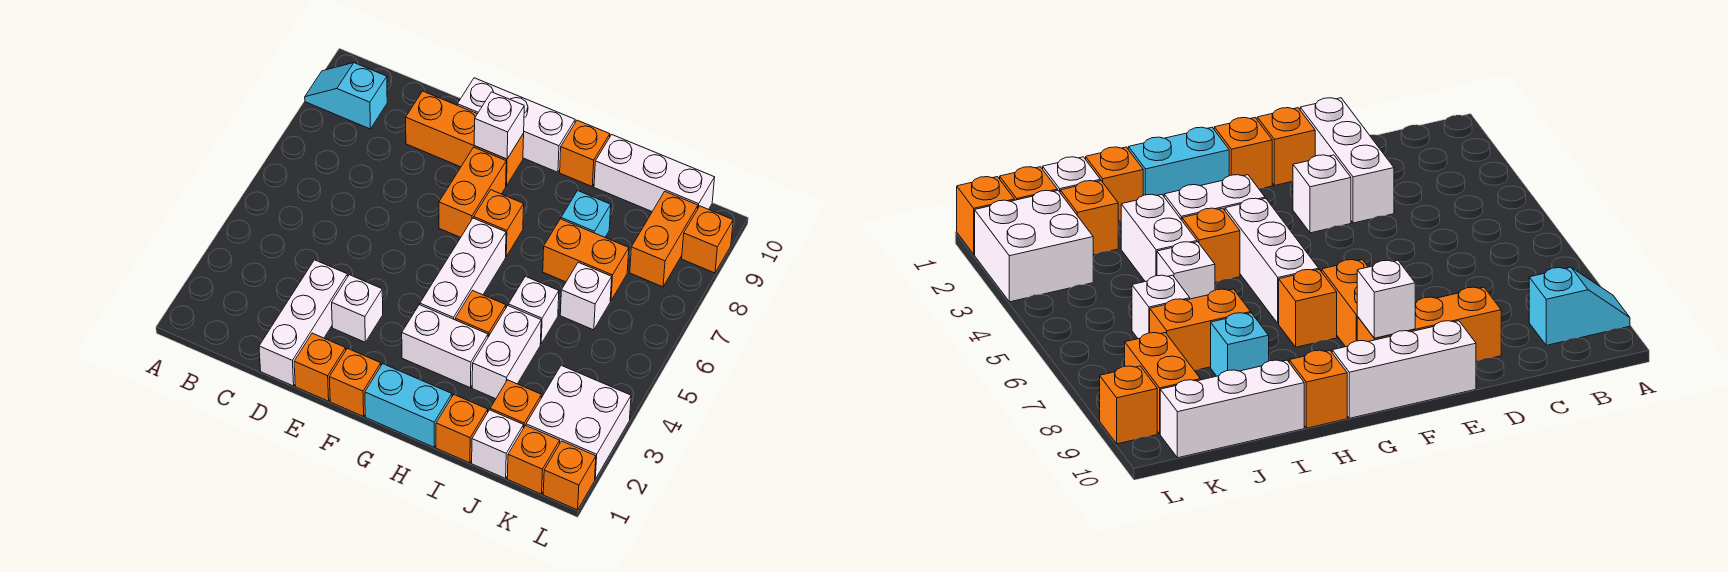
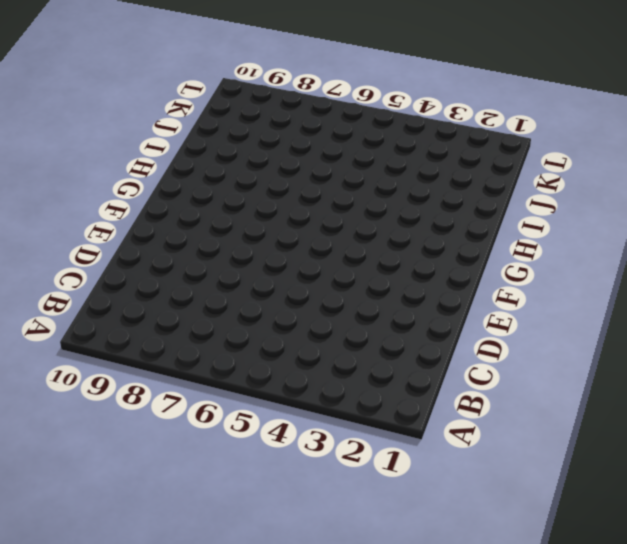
none -> cyan 1x2 slope [305,63,387,129]
none -> white 1x3 brick [259,260,348,386]
none -> orange 1x3 brick [406,91,524,186]

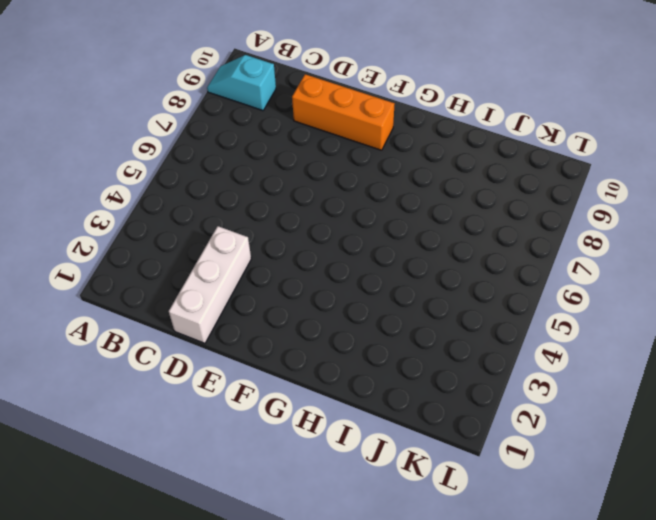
none -> orange 1x1 brick [294,333,346,401]
none -> white 1x1 brick [332,275,383,342]
none -> white 1x3 brick [457,78,575,172]

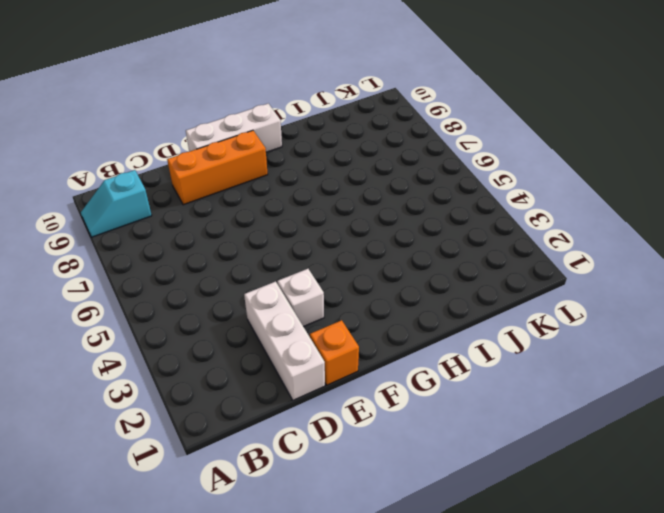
none -> orange 1x1 brick [329,348,381,417]
none -> orange 1x2 brick [439,147,506,237]
none -> cyan 1x2 brick [365,364,452,447]

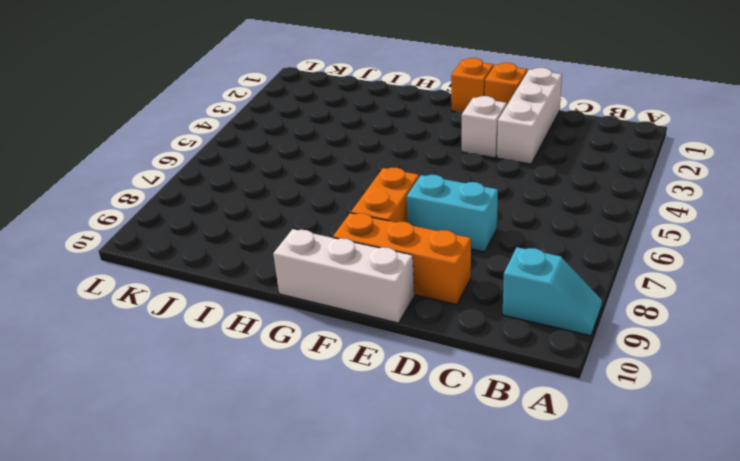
cyan 1x2 brick [407,175,498,252] -> cyan 1x2 brick moved to [365,364,452,447]
none -> white 1x2 brick [402,305,488,388]
none -> white 1x3 brick [420,218,506,320]
none -> orange 1x1 brick [474,190,524,256]

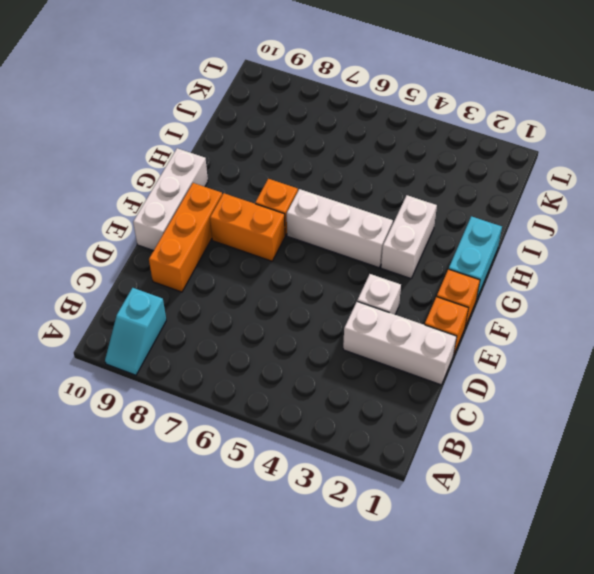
none -> orange 1x1 brick [455,291,506,337]
none -> orange 1x1 brick [560,120,610,186]
none -> orange 1x1 brick [436,395,488,463]

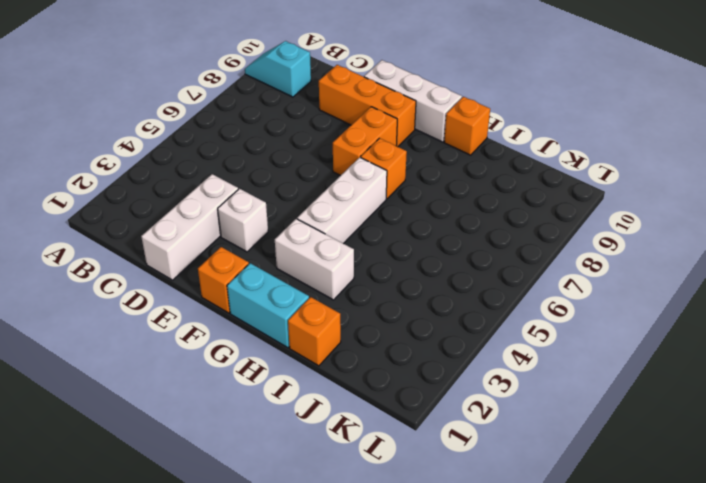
none -> orange 1x1 brick [294,333,346,401]
none -> orange 1x1 brick [455,291,506,337]
none -> white 1x2 brick [472,306,541,399]

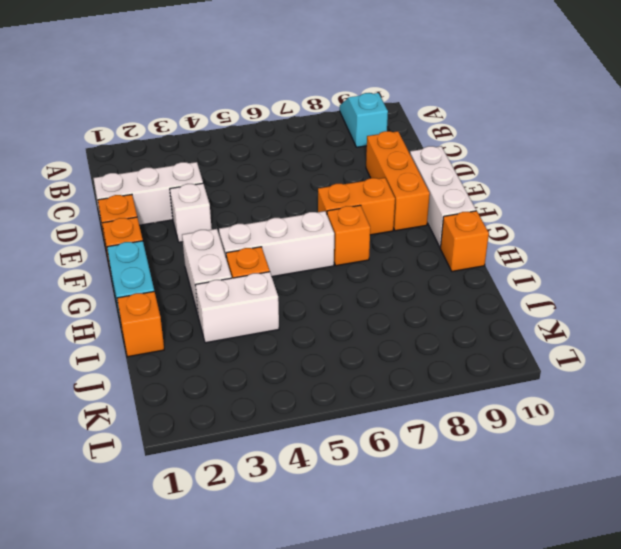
none -> white 1x1 brick [508,277,559,344]
none -> orange 1x2 brick [543,219,629,301]
none -> cyan 1x1 brick [561,191,611,237]

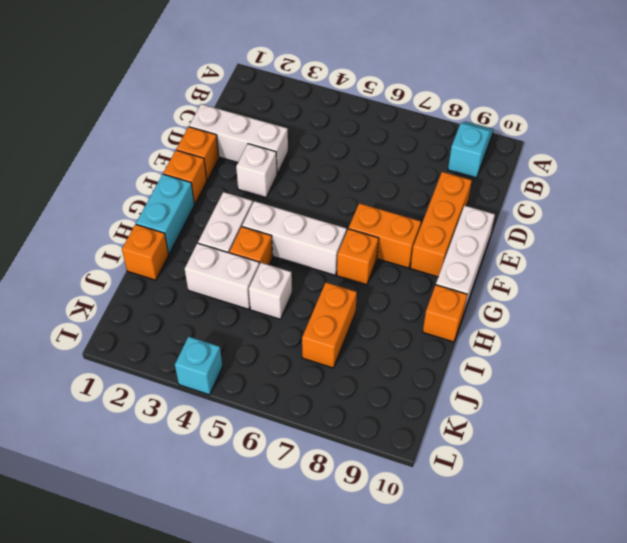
cyan 1x1 brick [175,337,223,395] -> cyan 1x1 brick moved to [561,191,611,237]
none -> white 1x3 brick [594,135,715,211]
none -> white 1x1 brick [472,410,524,478]
none -> orange 1x1 brick [490,380,541,428]

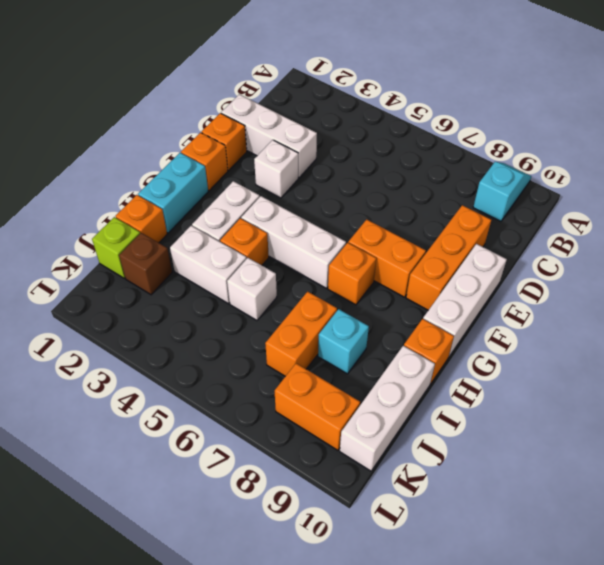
lime 1x1 brick [92,217,140,278] -> white 1x1 brick [472,410,524,478]
brown 1x1 brick [119,233,172,295] -> orange 1x1 brick [490,380,541,428]
none -> white 1x1 brick [560,262,612,330]
none -> orange 1x1 brick [507,426,560,494]
none -> white 2x2 brick [526,365,631,479]

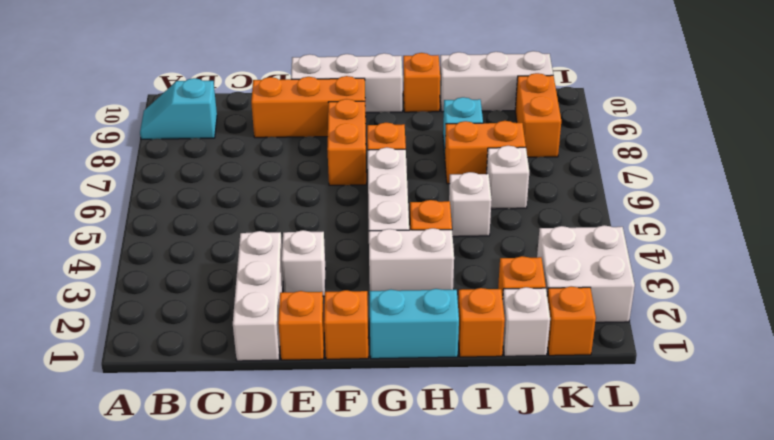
none -> white 1x2 brick [472,306,541,399]
none -> orange 1x1 brick [543,441,596,510]
none -> orange 1x1 brick [682,206,733,273]

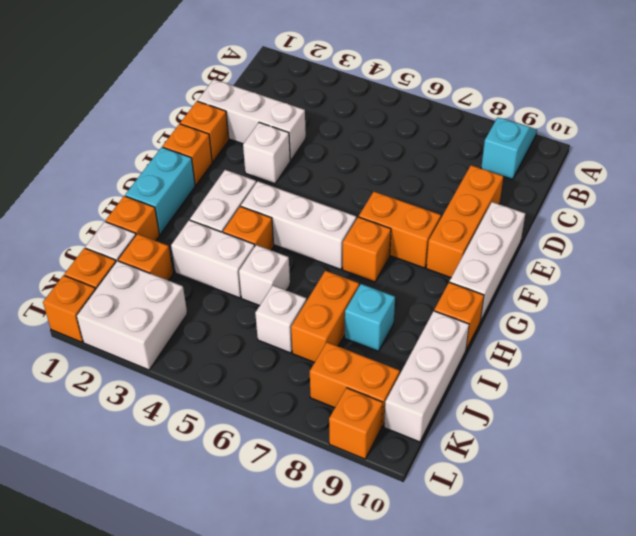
none -> white 1x1 brick [474,92,524,159]

